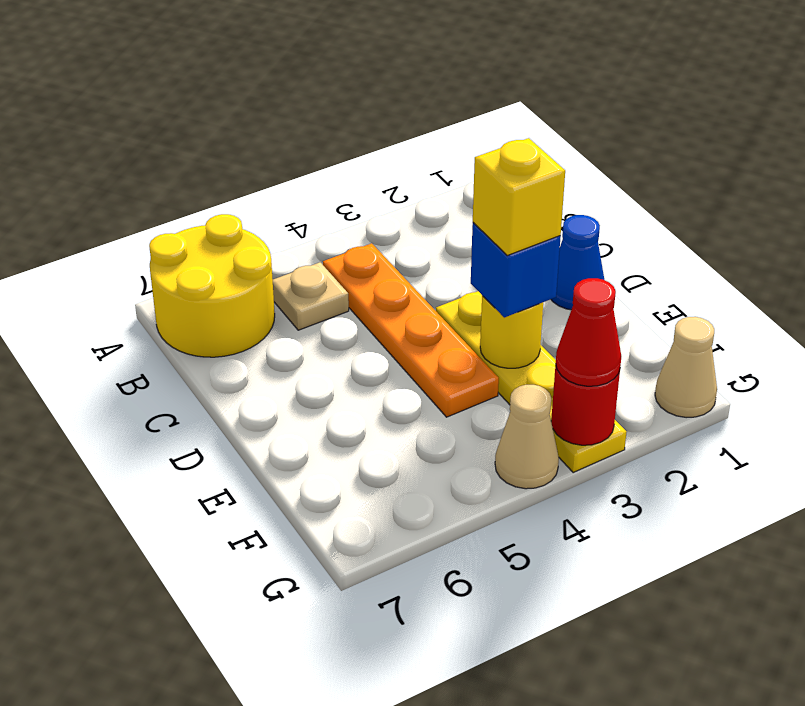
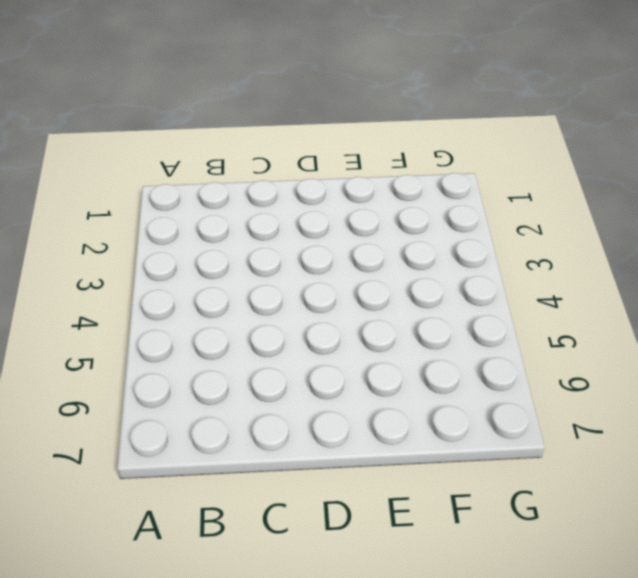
none -> yellow 2x2 round brick [149,214,275,357]
none -> orange 1x4 plate [323,243,499,417]
none -> tan 1x1 plate [273,262,349,330]

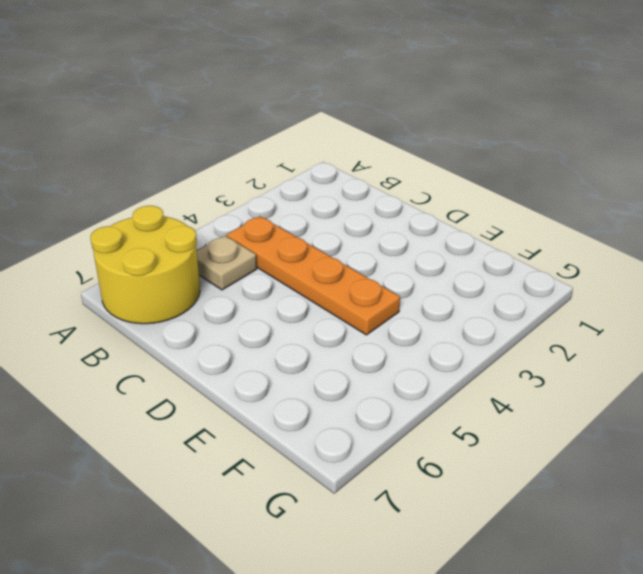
none -> blue 1x1 cone [551,215,604,310]
none -> yellow 1x4 plate [436,291,626,473]
none -> tan 1x1 cone [655,317,717,418]

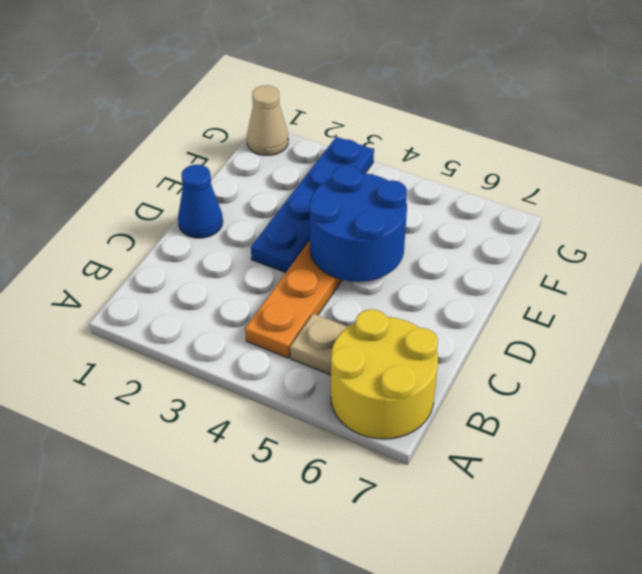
blue 1x4 plate [251,137,374,273] -> yellow 1x4 plate [436,291,626,473]
blue 2x2 round brick [310,165,407,282] -> none
none -> tan 1x1 cone [495,385,559,489]
none -> yellow 1x1 round brick [480,296,543,368]
none -> red 1x1 round brick [551,365,620,445]

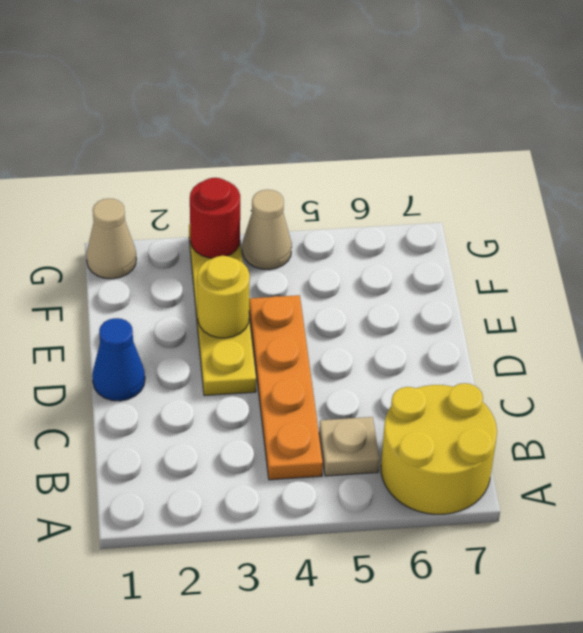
none -> blue 1x1 brick [471,223,561,317]
none -> red 1x1 cone [556,278,621,386]
none -> yellow 1x1 brick [473,138,565,255]

